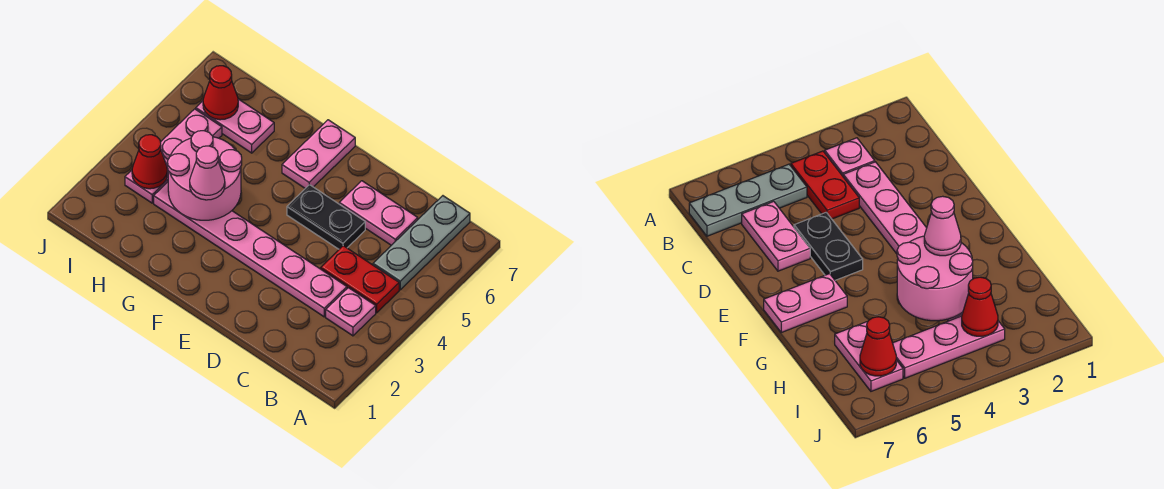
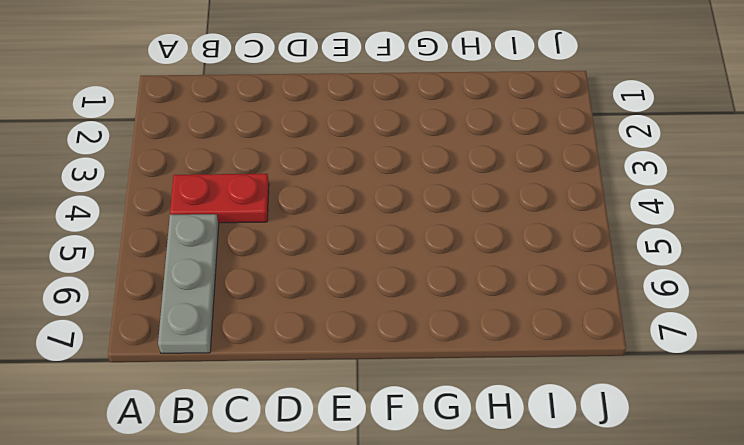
none -> pink 1x1 plate [326,288,376,336]
none -> pink 1x6 plate [154,182,347,317]
none -> pink 1x2 plate [339,181,418,245]

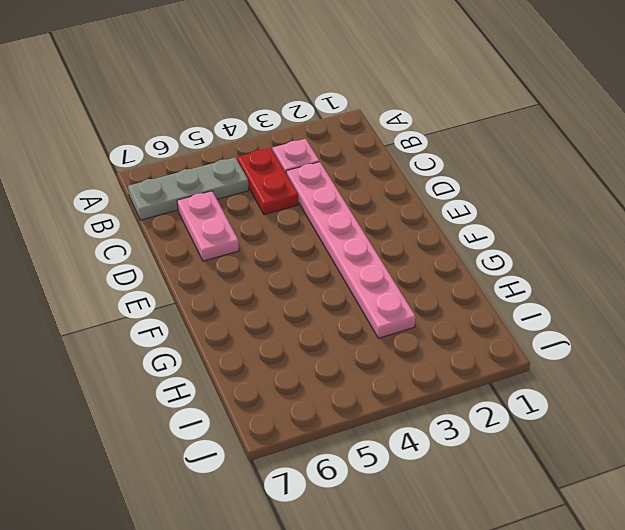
none -> black 1x2 plate [287,185,365,249]
none -> pink 1x2 plate [282,120,355,188]
none -> pink 1x2 plate [196,99,274,153]

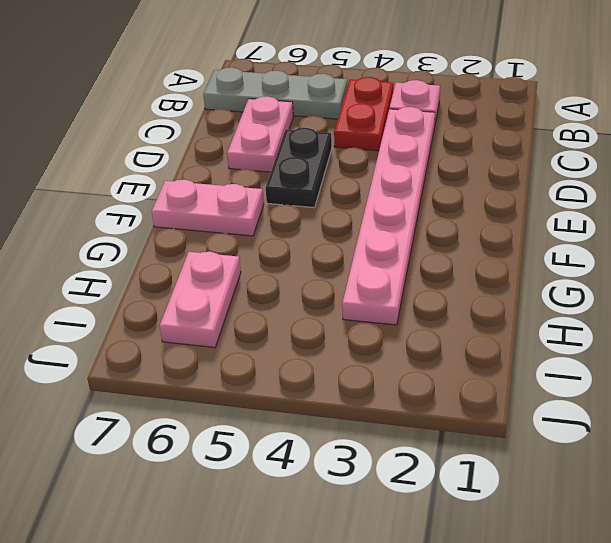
none -> pink 1x3 plate [125,109,222,203]
none -> pink 2x2 round brick [167,131,242,220]
none -> red 1x1 cone [132,135,167,189]

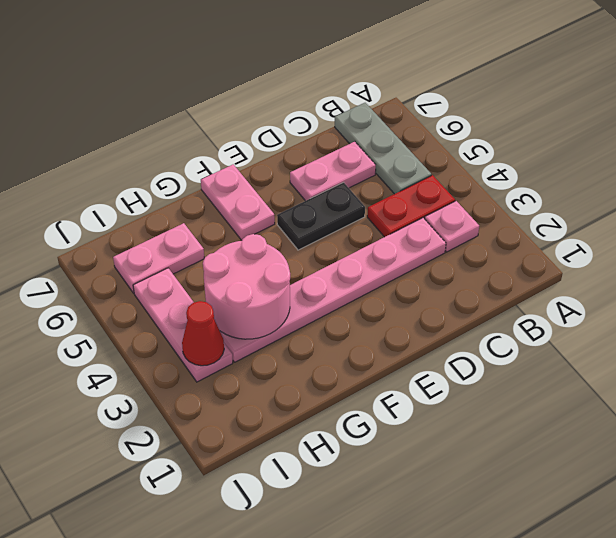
none -> red 1x1 cone [203,66,238,120]
none -> pink 1x1 cone [190,146,225,200]

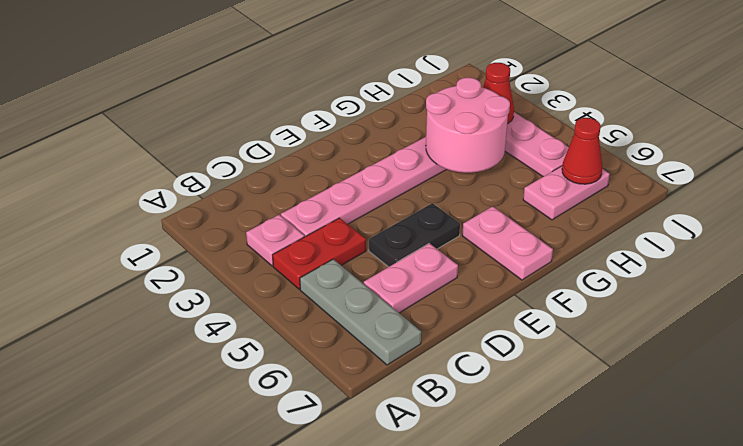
none -> pink 1x1 cone [190,146,225,200]

